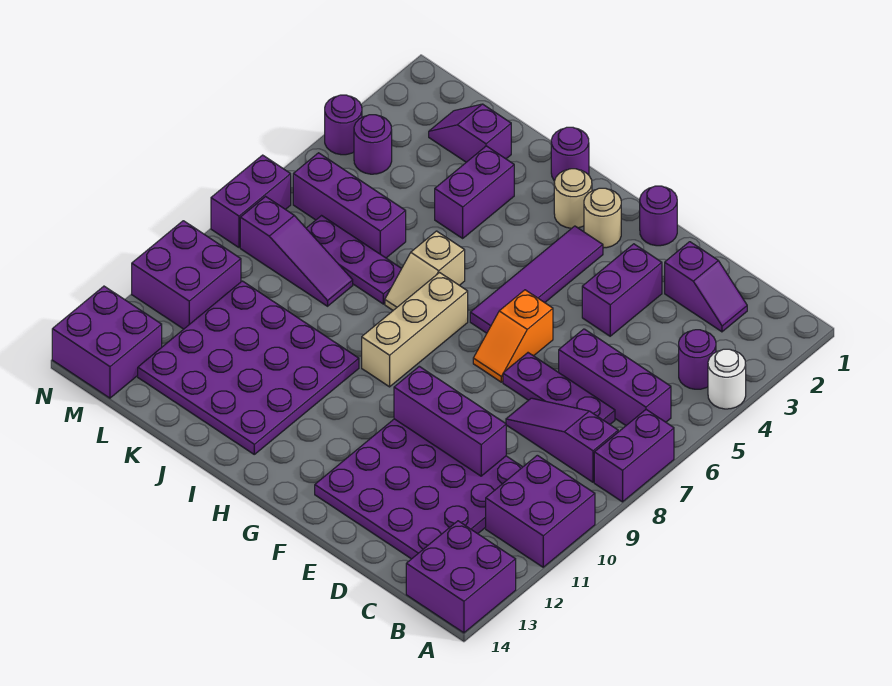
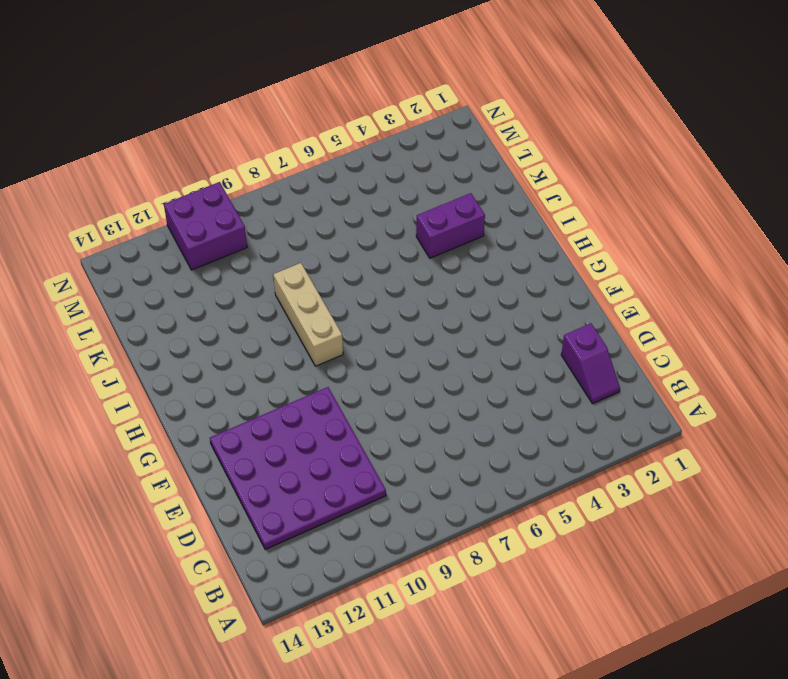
tan 1x3 brick [273,263,343,366] -> tan 1x3 brick turned to [362,273,468,387]
none -> white 1x1 round brick [708,349,746,409]
none -> purple 1x2 brick [594,410,674,502]
none -> purple 2x2 brick [486,455,595,567]
none -> purple 2x2 brick [406,521,516,633]

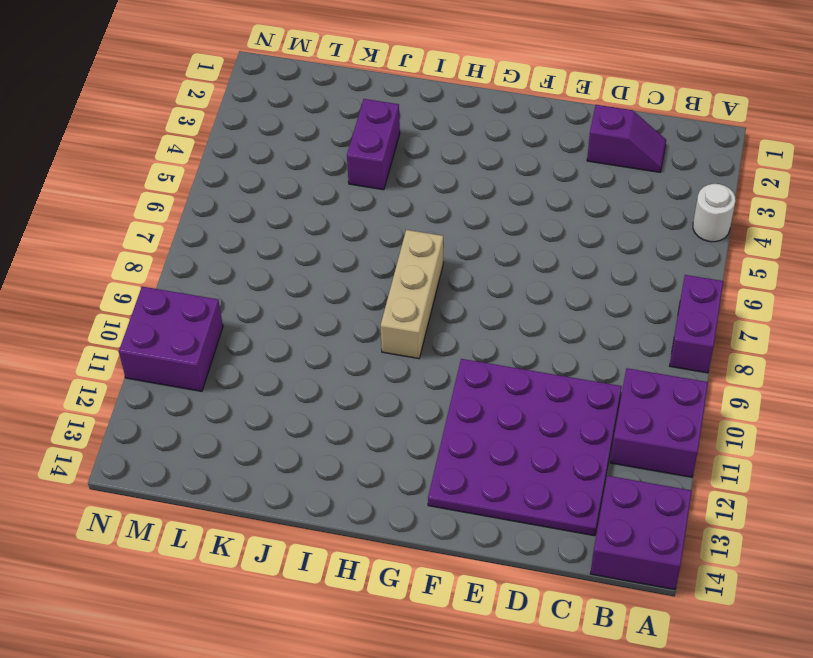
none -> purple 1x1 round brick [679,330,716,389]
none -> purple 1x3 brick [559,329,671,425]
none -> purple 1x3 slope [506,398,618,482]
none -> purple 1x3 plate [503,353,615,424]

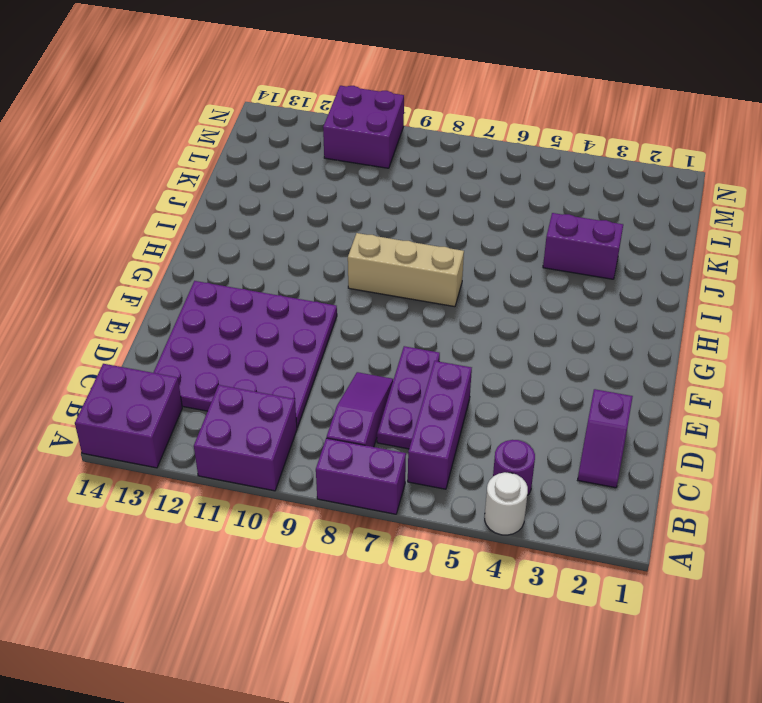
none -> purple 1x2 brick [582,244,662,336]
none -> purple 1x1 round brick [640,186,677,246]
none -> orange 1x2 slope [473,290,553,382]
none -> tan 1x1 round brick [584,188,621,248]

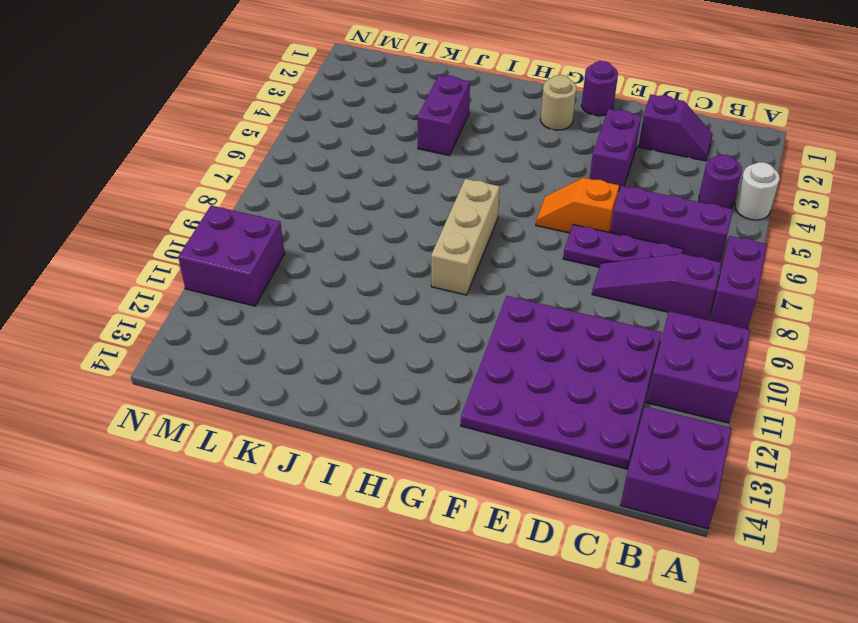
orange 1x2 slope [536,178,619,233] -> orange 1x2 slope turned to [473,290,553,382]
none -> purple 1x4 tile [470,226,603,333]
none -> tan 1x1 round brick [554,169,592,228]
none -> purple 1x1 round brick [551,127,589,181]
none -> tan 1x2 slope [385,231,465,310]

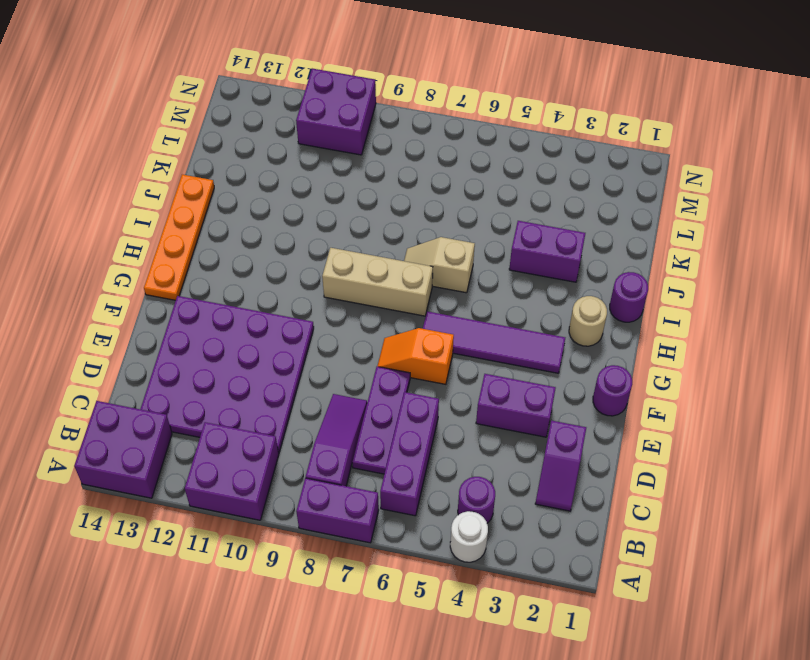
orange 1x4 plate [144,174,214,300] -> none
none -> tan 1x1 round brick [584,188,621,248]
none -> purple 4x4 plate [138,281,359,454]
none -> purple 1x3 plate [306,216,402,304]
none -> purple 1x2 slope [429,104,511,162]

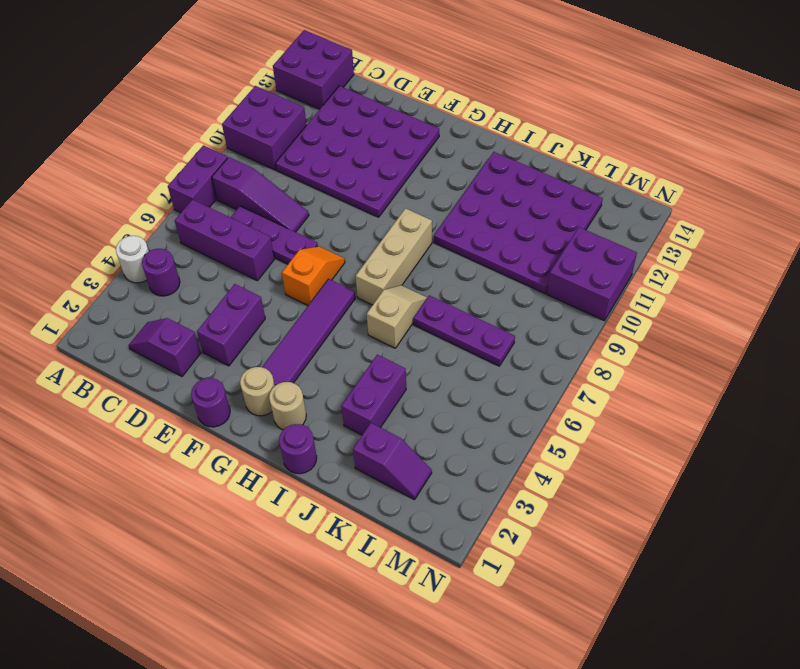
none -> purple 1x3 brick [293,153,406,258]
none -> purple 1x3 slope [240,197,353,306]
none -> purple 1x1 round brick [354,115,392,174]
none -> purple 2x2 brick [52,286,162,398]

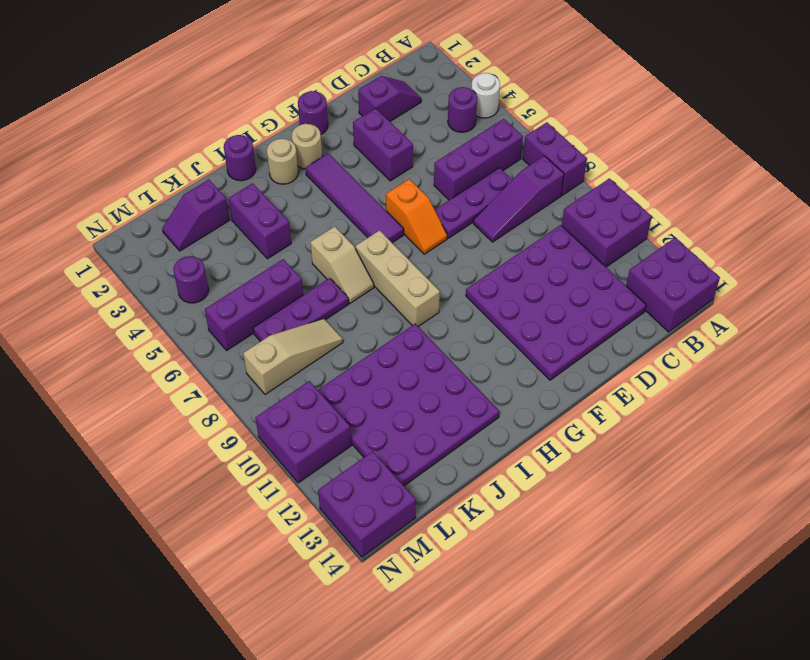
tan 1x3 slope [243,319,343,395] -> purple 1x3 slope [240,197,353,306]
none -> purple 1x1 round brick [325,95,362,155]
none -> purple 1x2 brick [211,155,291,247]
none -> purple 1x3 brick [394,366,506,476]

